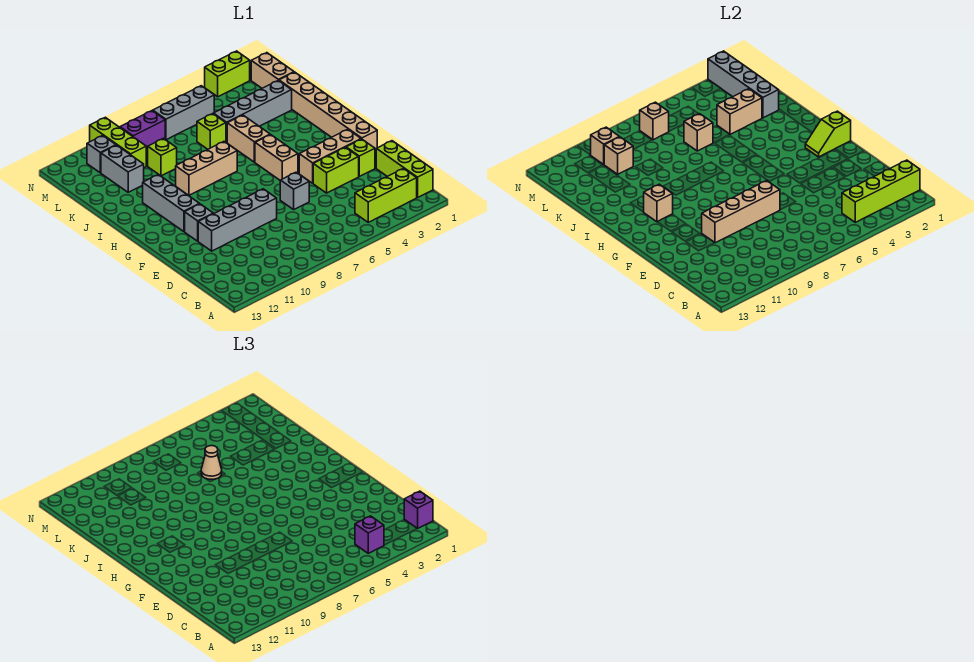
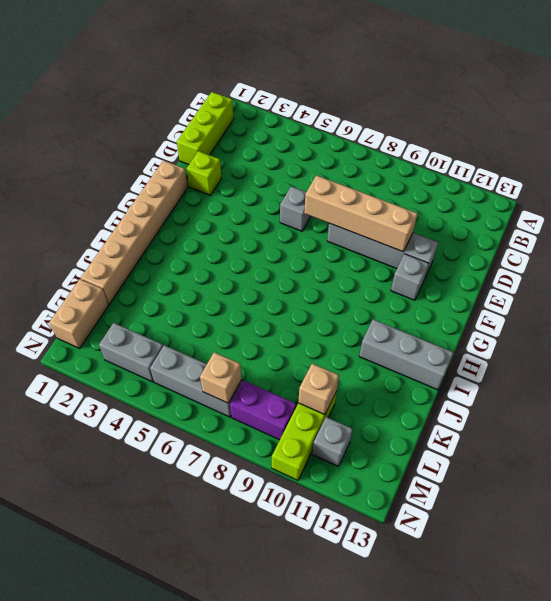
grey 1x3 brick [359,319,454,390] -> grey 1x3 brick turned to [143,175,199,232]
grey 1x2 brick [99,323,163,382] -> grey 1x2 brick turned to [101,145,144,192]
none -> lime 1x3 brick [355,168,417,222]
none -> lime 1x2 brick [313,147,359,193]
none -> tan 1x3 brick [299,129,361,183]
none -> tan 1x2 brick [255,135,298,180]

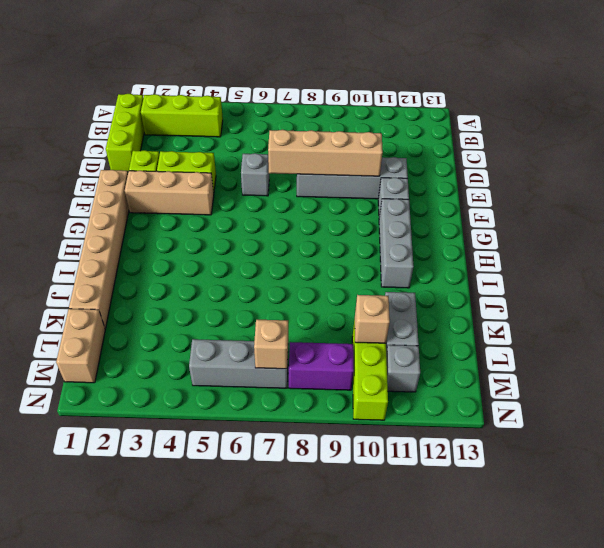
none -> tan 1x2 brick [255,135,298,180]
none -> tan 1x2 brick [227,115,270,162]
none -> tan 1x3 brick [176,142,237,195]
none -> grey 1x4 brick [213,80,292,143]

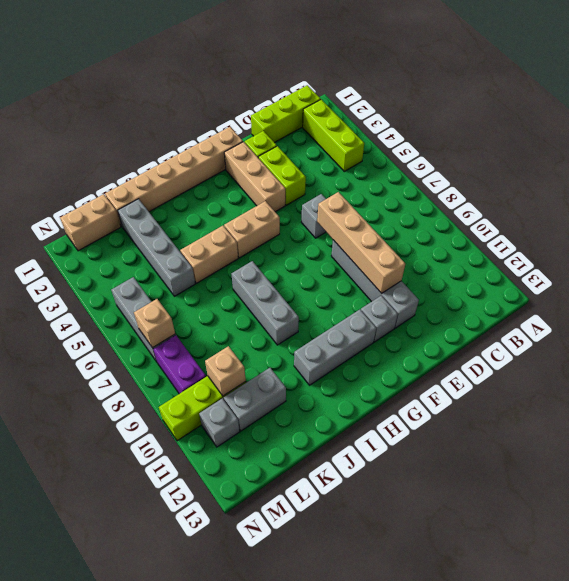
grey 1x3 brick [231,261,299,345] -> tan 1x3 brick [176,142,237,195]
none -> lime 1x1 brick [197,114,226,149]
none -> lime 1x1 brick [148,138,177,176]
none -> lime 1x2 brick [205,51,250,97]
none -> lime 1x4 brick [842,160,920,222]

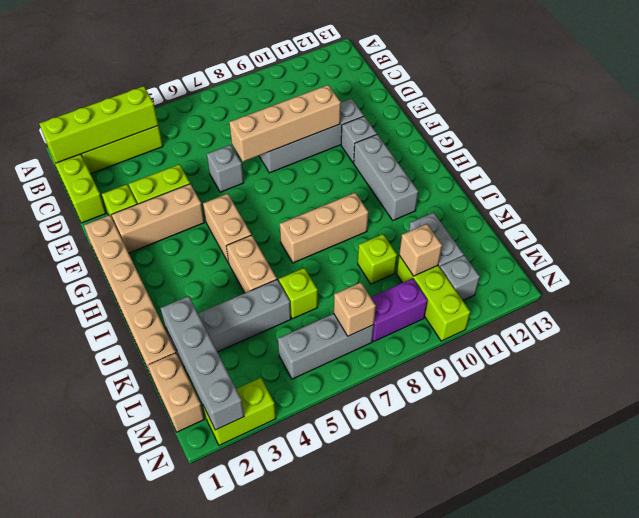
none -> lime 1x2 slope [805,111,851,157]
none -> tan 1x1 brick [644,184,673,222]
none -> tan 1x2 brick [717,89,762,134]
none -> tan 1x1 brick [684,114,713,151]

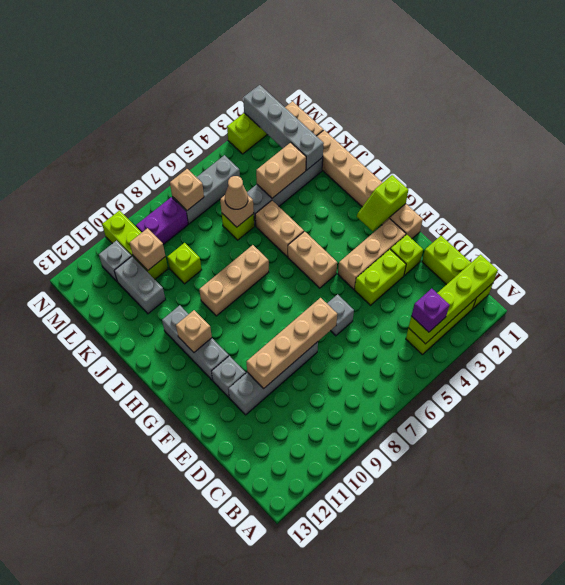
none -> tan 1x1 brick [591,127,619,164]
none -> purple 1x1 brick [404,491,433,529]

